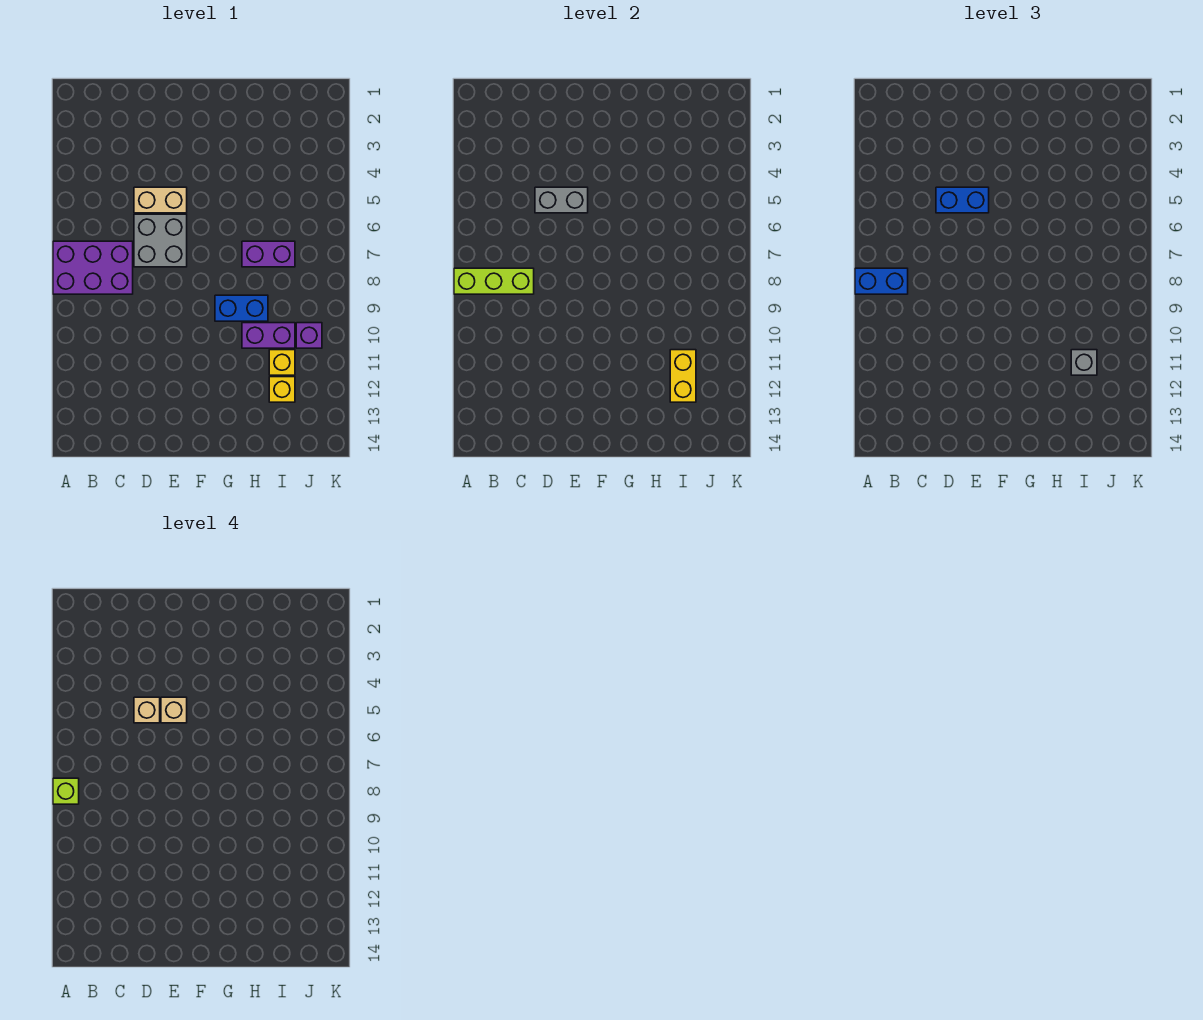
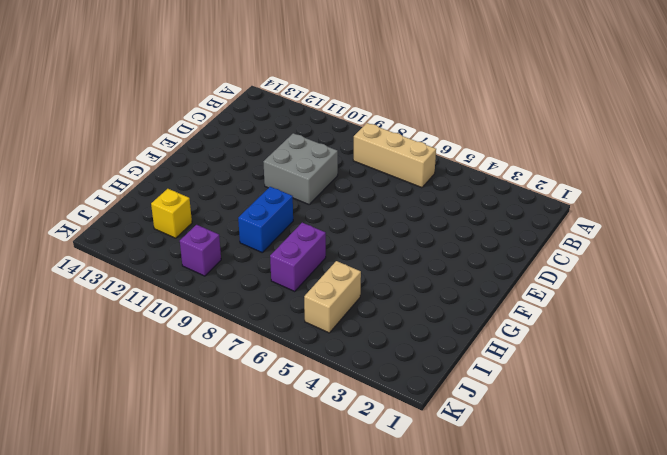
tan 1x3 brick [353,123,436,188] -> purple 2x3 brick [53,241,133,294]
grey 2x2 brick [263,133,338,204] -> grey 2x2 brick moved to [134,214,187,267]
tan 1x2 brick [304,261,361,333] -> tan 1x2 brick moved to [134,187,187,213]
none -> purple 1x2 brick [242,323,295,348]
none -> yellow 1x1 brick [269,350,295,375]
none -> lime 1x3 brick [454,268,534,294]

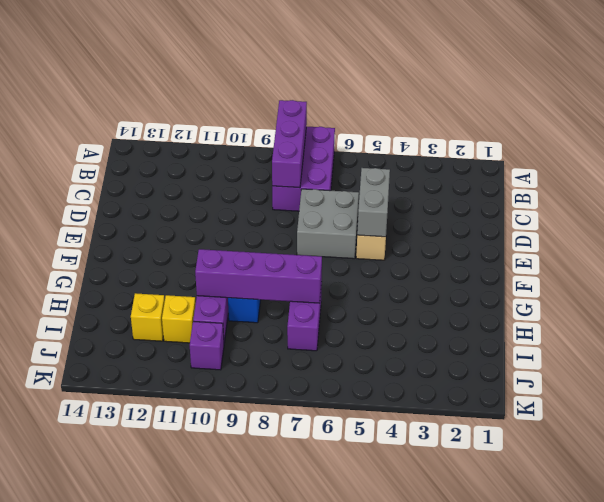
purple 1x3 brick [272,100,307,188] -> lime 1x3 brick [454,268,534,294]
purple 1x4 brick [195,249,322,303] -> none
none -> yellow 1x2 brick [670,350,696,402]
none -> blue 1x2 brick [855,268,908,294]
none -> blue 1x2 brick [936,187,989,213]

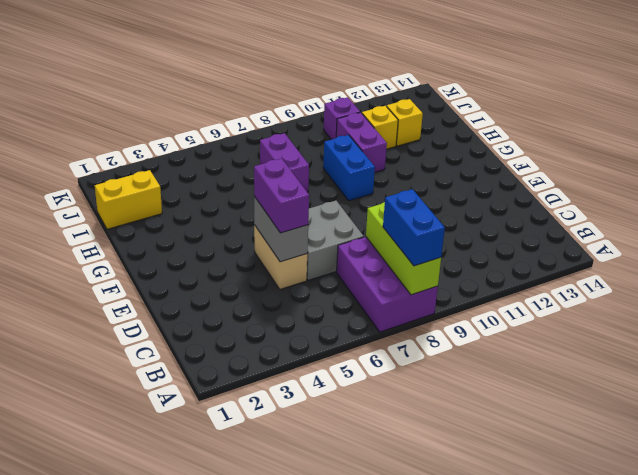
purple 1x2 brick [254,159,309,233] -> blue 1x2 brick [936,187,989,213]
yellow 1x2 brick [95,170,162,229] -> yellow 1x2 brick moved to [670,350,696,402]
none -> grey 1x1 brick [1071,350,1097,375]
none -> lime 1x1 brick [53,778,79,804]
none -> tan 1x1 brick [134,697,160,723]

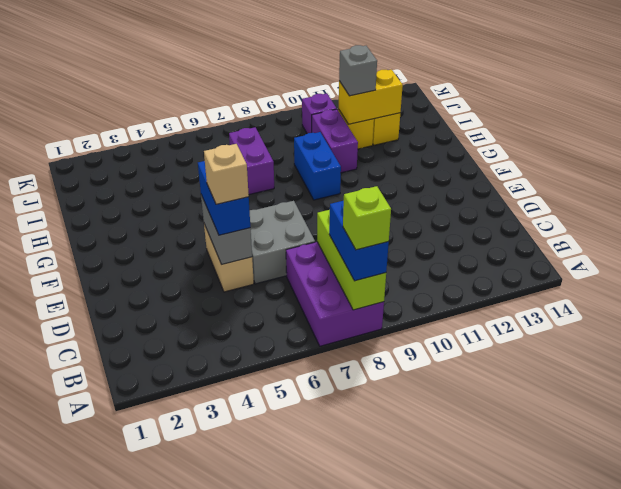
none -> tan 1x1 brick [161,697,187,723]

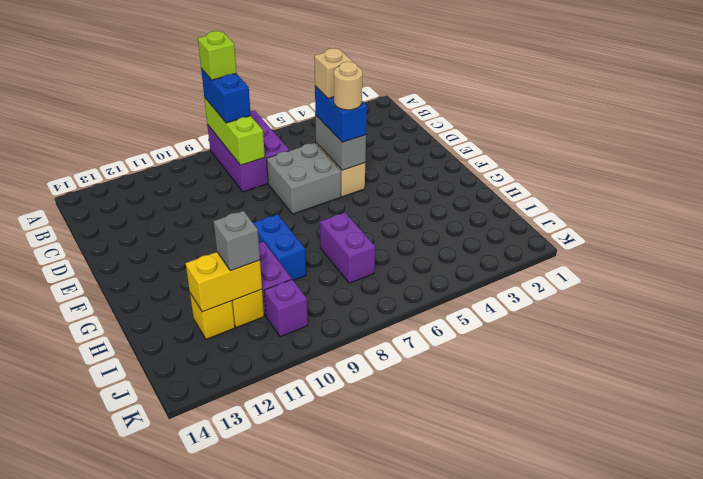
tan 1x1 round brick [334,62,363,110] -> tan 1x1 brick [161,697,187,723]

